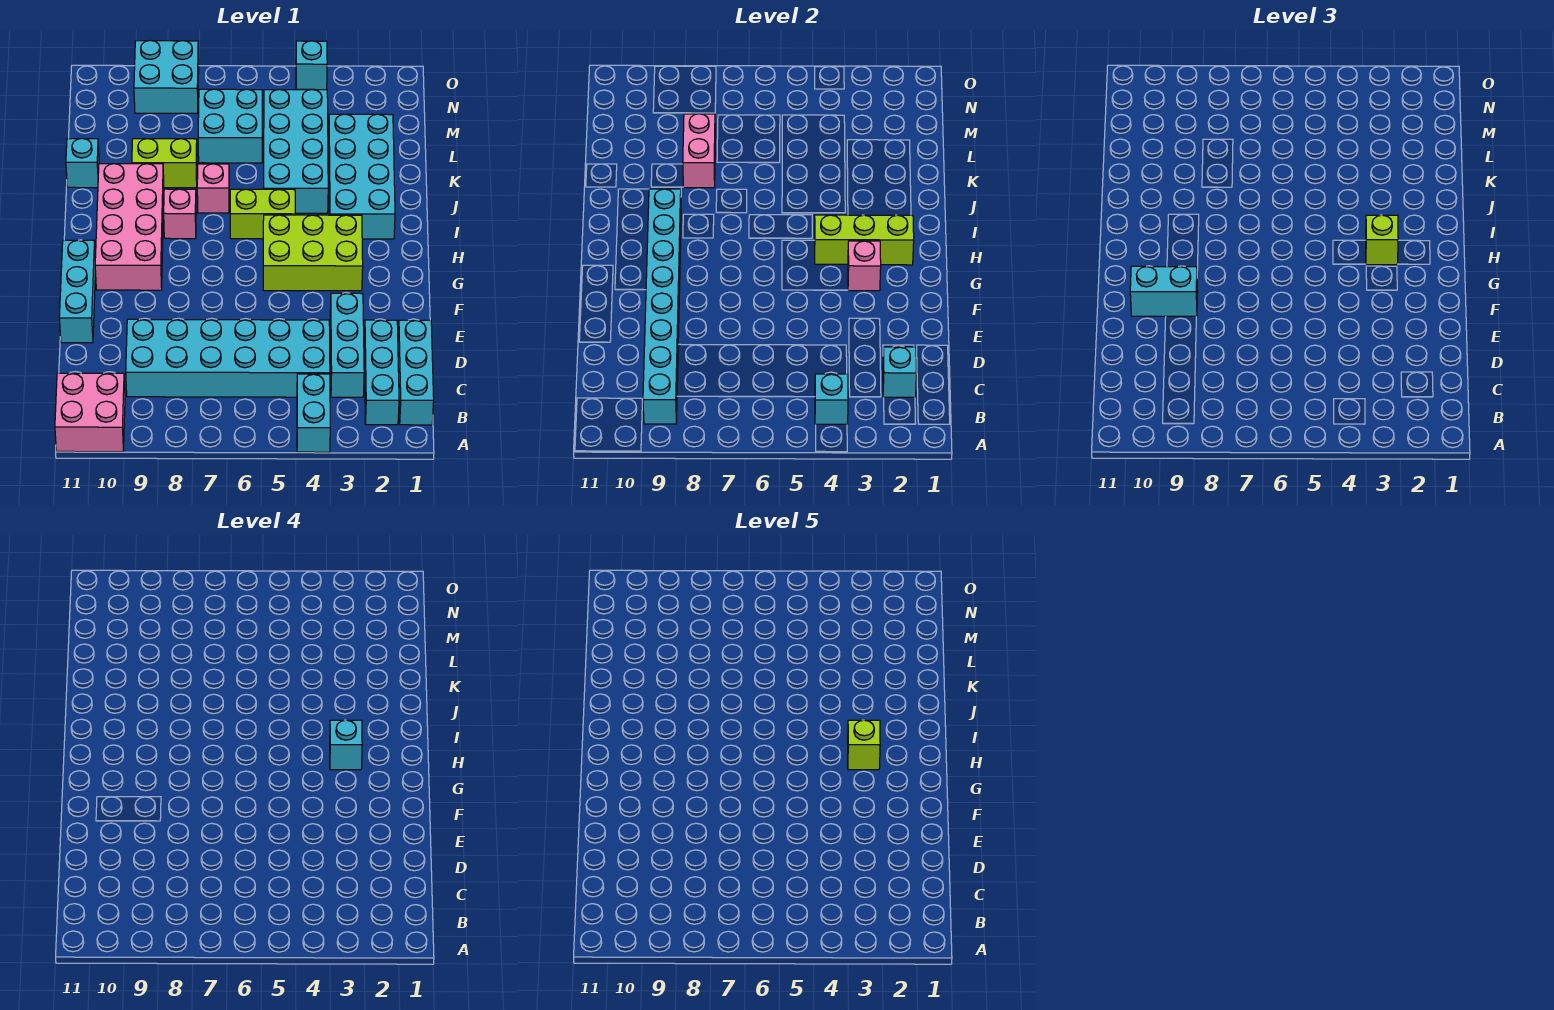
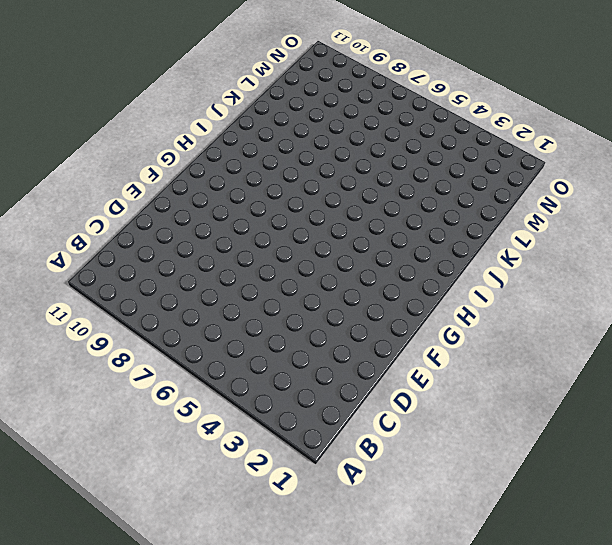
none -> cyan 1x2 brick [297,374,330,452]
none -> pink 2x2 brick [55,373,125,452]
none -> cyan 1x3 brick [398,320,434,425]

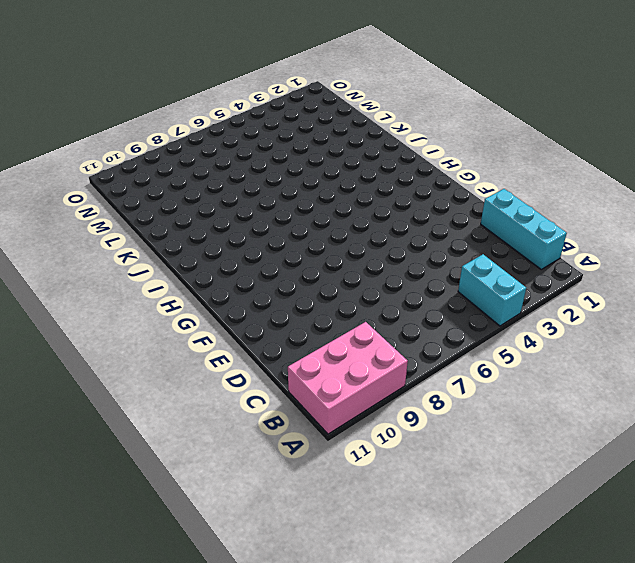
pink 2x3 brick [288,322,408,434] -> pink 2x2 brick [55,373,125,452]
none -> cyan 1x3 brick [364,320,399,425]
none -> cyan 1x3 brick [330,293,364,397]
none -> cyan 2x6 brick [126,319,330,397]

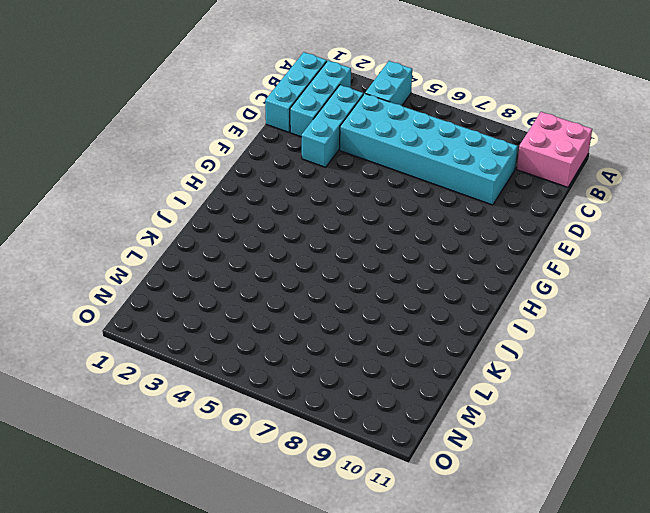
none -> cyan 1x3 brick [59,240,95,343]
none -> lime 2x3 brick [263,215,363,291]
none -> pink 2x4 brick [95,164,164,290]

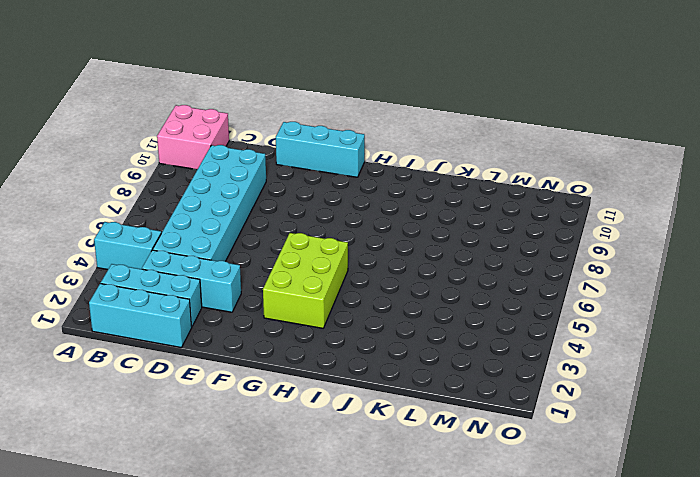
none -> pink 2x4 brick [95,164,164,290]
none -> cyan 2x4 brick [329,114,395,239]
none -> lime 1x2 brick [230,189,295,239]

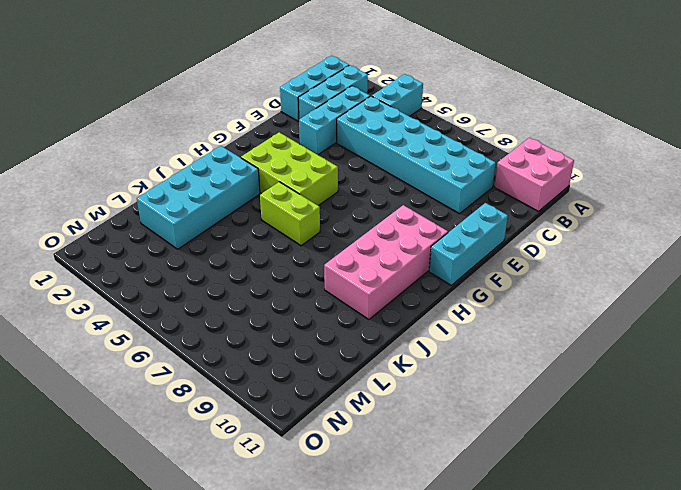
none -> pink 1x1 brick [164,189,196,239]
none -> cyan 2x4 brick [264,89,328,213]
none -> pink 1x1 brick [197,164,229,213]

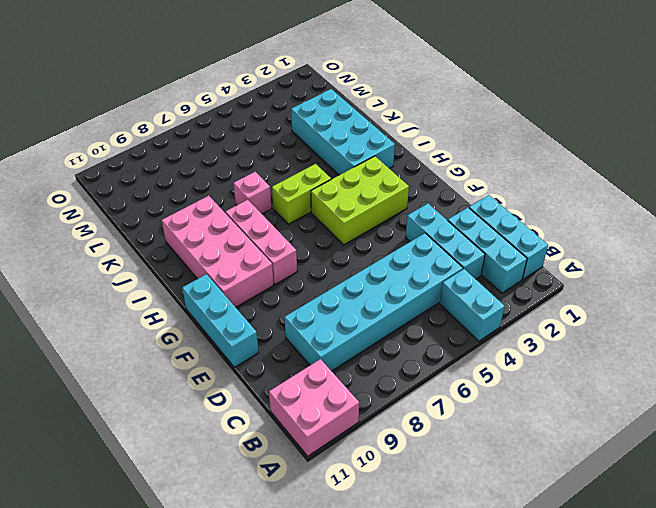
pink 1x3 brick [225,200,297,285] -> pink 1x1 brick [164,189,196,239]
none -> cyan 2x4 brick [264,89,328,213]
none -> lime 1x2 brick [132,139,197,188]
none -> cyan 1x1 brick [66,138,99,188]

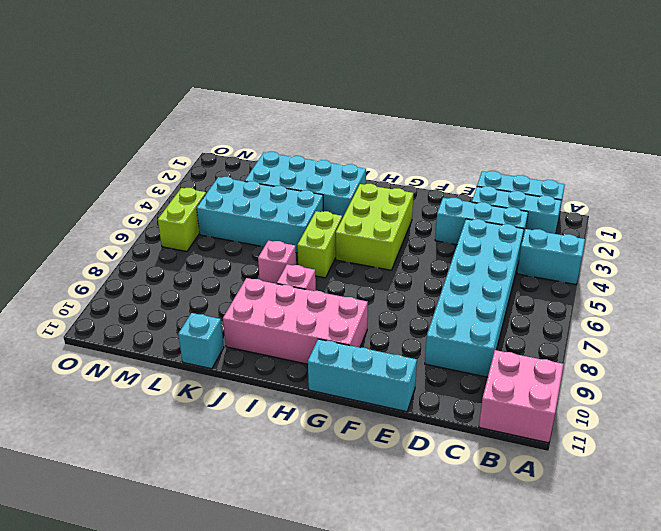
lime 1x2 brick [158,188,206,252] -> lime 1x2 brick moved to [132,139,197,188]
none -> cyan 2x2 brick [198,89,262,163]
none -> cyan 2x2 brick [134,40,199,114]
none -> cyan 1x1 brick [296,41,327,90]

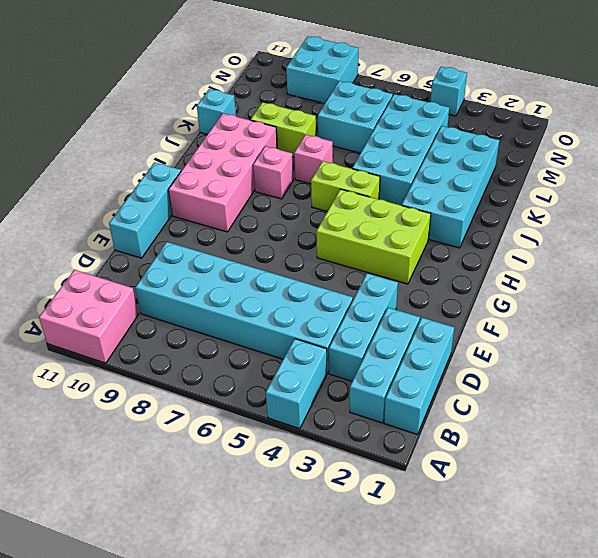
none -> cyan 1x1 brick [815,374,848,425]
none -> cyan 1x8 brick [643,189,681,424]
none -> cyan 1x1 brick [883,347,917,397]

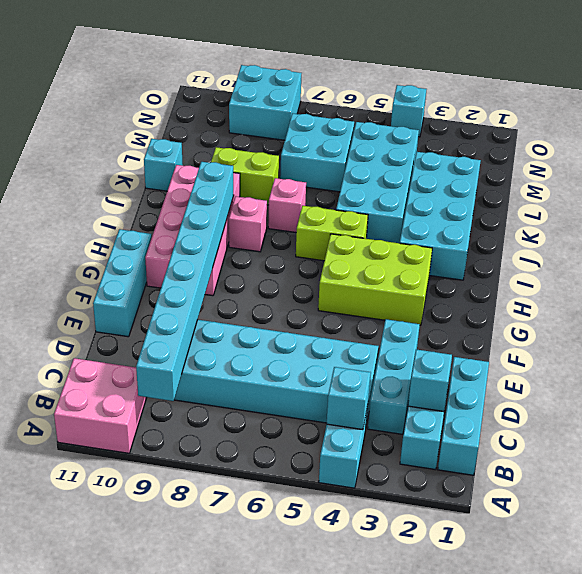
none -> pink 1x1 brick [848,241,881,291]
none -> lime 1x3 brick [815,215,914,265]
none -> pink 1x2 brick [683,114,715,188]

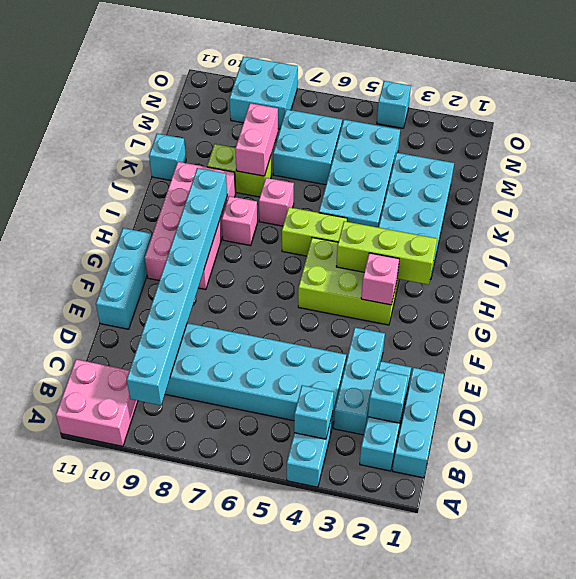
none -> cyan 1x2 brick [1130,266,1198,316]
none -> lime 1x1 brick [1366,215,1398,265]
none -> cyan 1x1 brick [330,720,362,770]

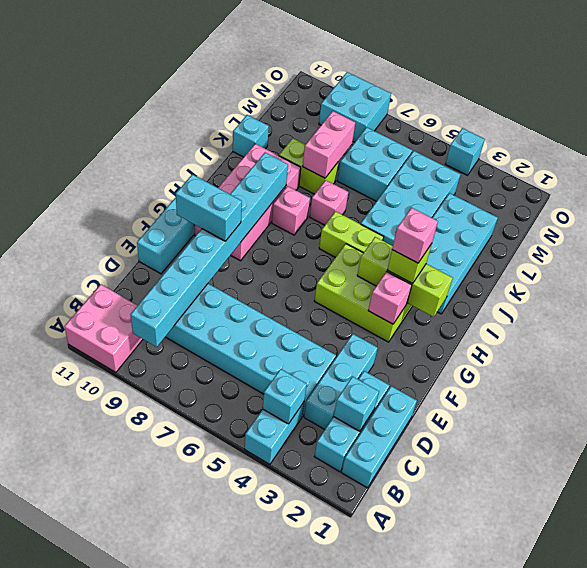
pink 1x1 brick [392,208,438,263] -> cyan 1x1 brick [330,720,362,770]
none -> lime 1x1 brick [848,720,880,770]

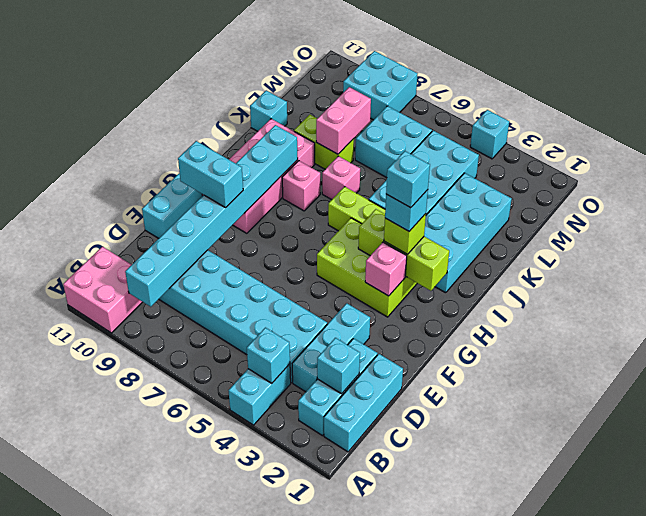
cyan 1x1 brick [386,151,430,208] -> lime 1x1 brick [848,720,880,770]

